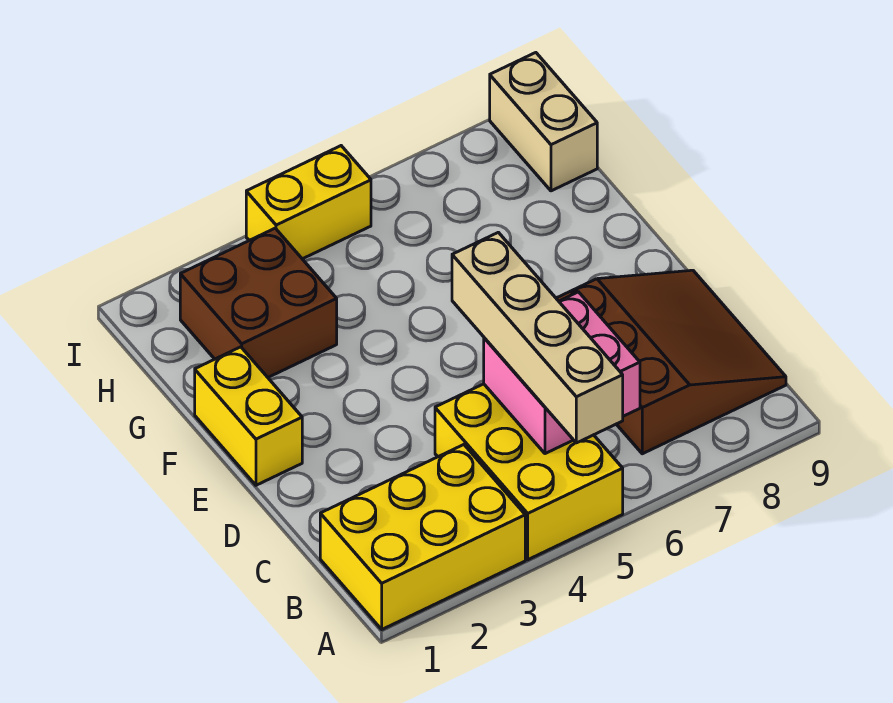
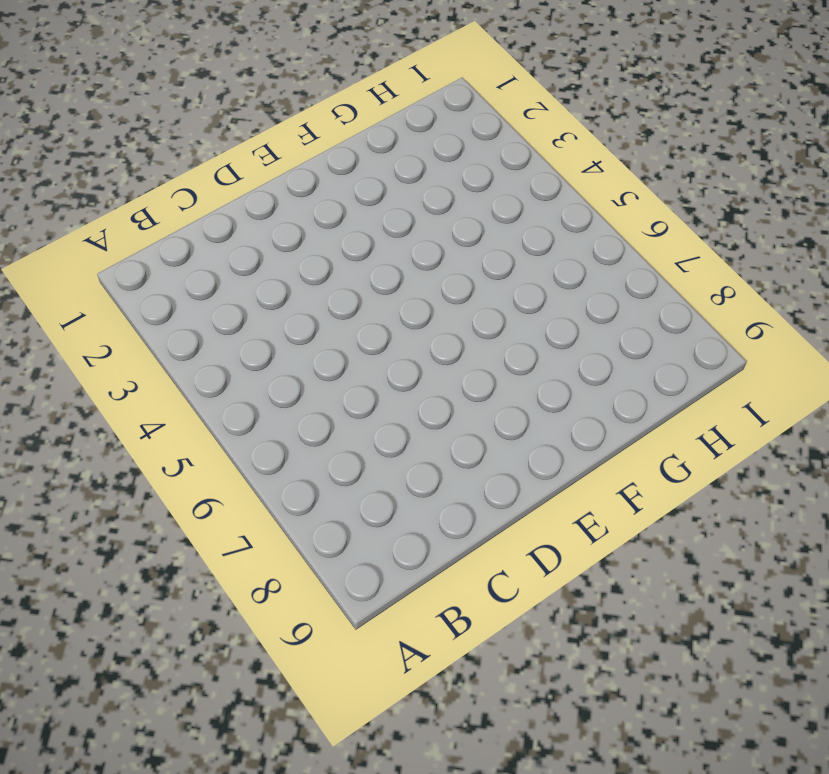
none -> yellow 2x3 brick [320,445,525,629]
none -> yellow 2x3 brick [435,384,623,560]

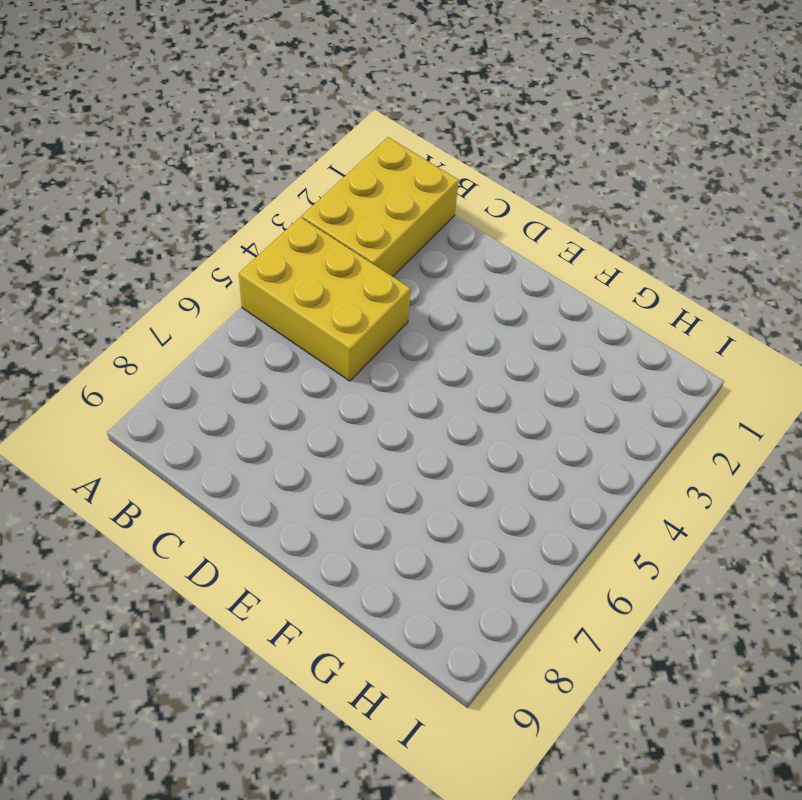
none -> brown 3x3 slope [556,270,786,454]
none -> yellow 1x2 brick [195,347,302,485]

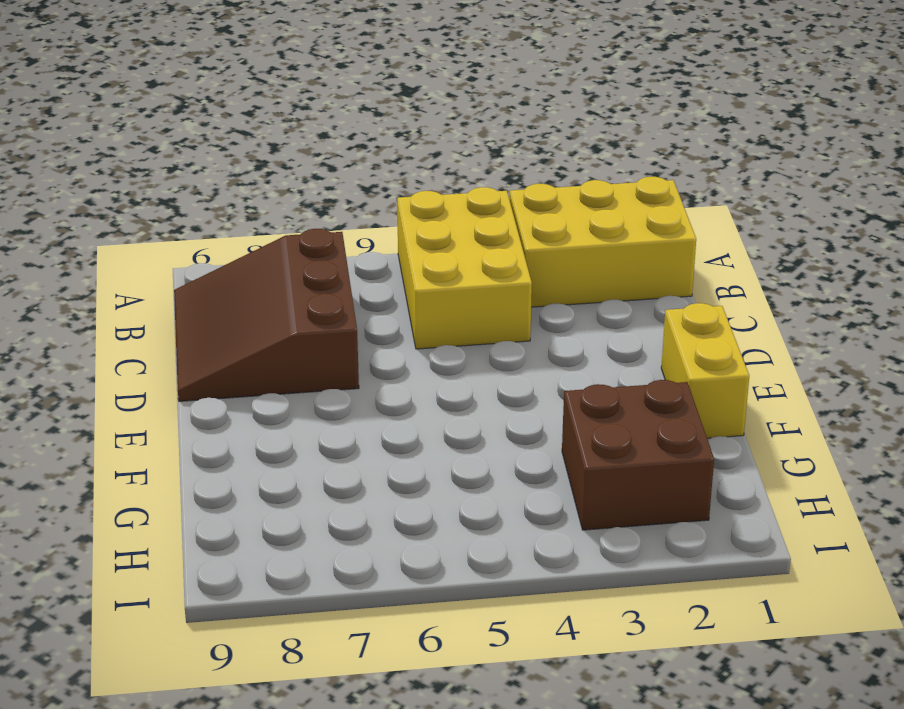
none -> tan 1x2 brick [490,53,597,191]
none -> yellow 1x2 brick [246,146,371,259]

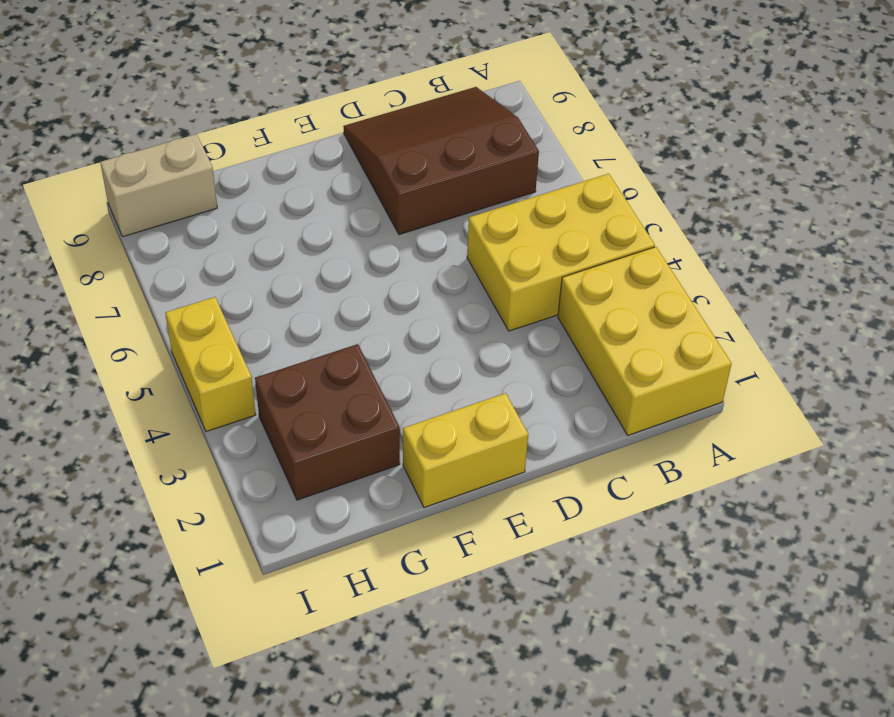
none -> pink 2x2 brick [484,292,640,454]
none -> tan 1x4 brick [452,232,623,443]

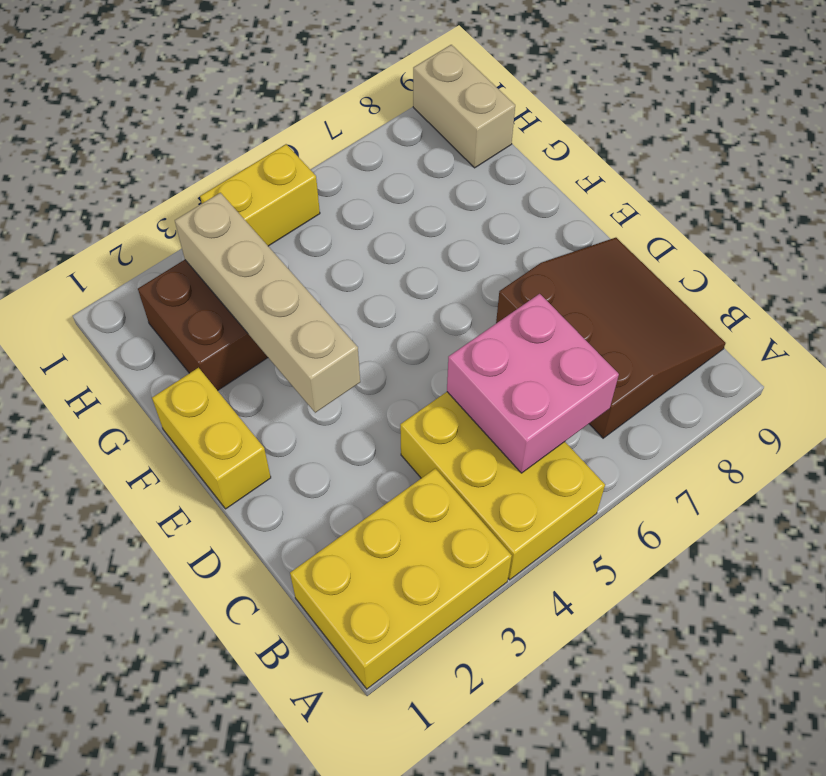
tan 1x4 brick [175,193,360,413] -> tan 1x4 brick moved to [452,232,623,443]

